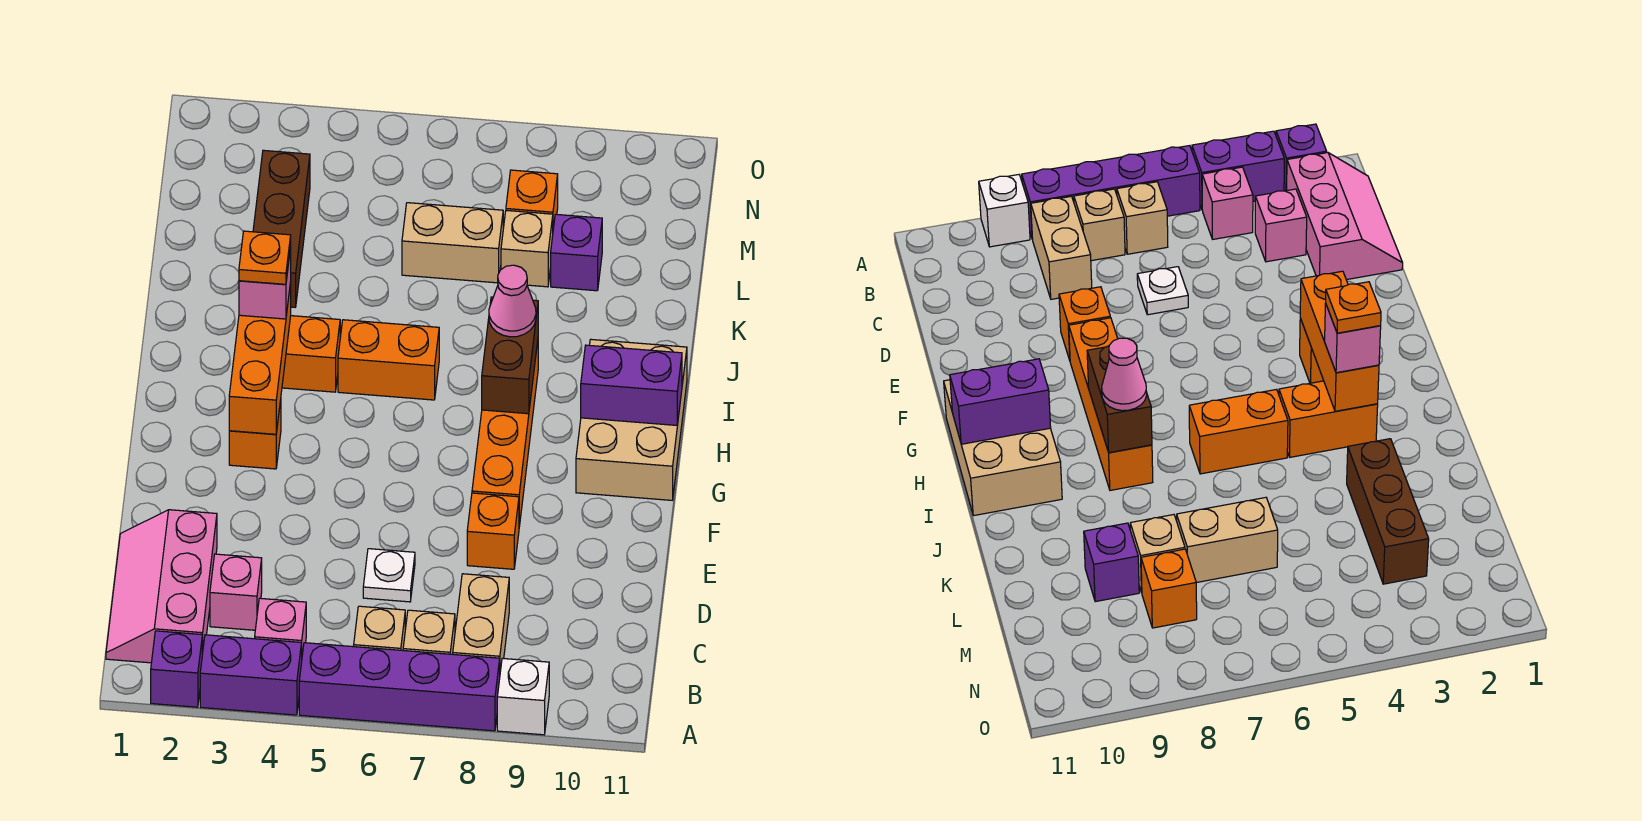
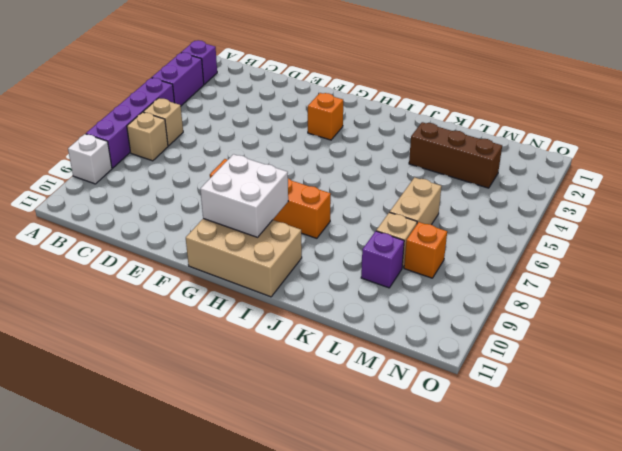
white 2x2 brick [200,154,288,237] -> purple 1x2 brick [581,345,682,425]
none -> pink 2x3 slope [106,510,217,663]
none -> pink 1x1 brick [255,598,306,655]
none -> tan 1x2 brick [453,574,509,671]

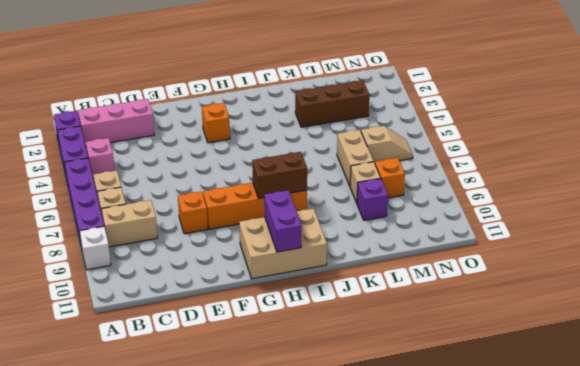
tan 1x2 slope [361,126,413,163] -> none
none -> pink 1x1 brick [210,554,262,630]
none -> white 1x1 plate [363,549,415,602]
none -> orange 1x2 brick [282,316,340,392]

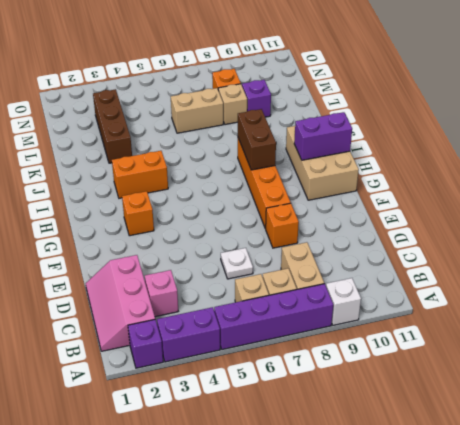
none -> pink 1x1 brick [255,598,306,655]
none -> orange 1x2 brick [338,320,439,400]
none -> orange 1x3 brick [229,282,291,434]

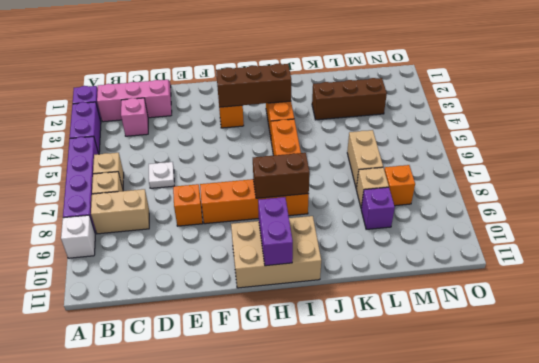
brown 1x3 brick [216,64,291,107] -> orange 1x3 brick [229,282,291,434]
none -> pink 1x1 brick [255,598,306,655]
none -> pink 1x1 brick [239,248,291,319]
none -> pink 1x1 cone [489,265,536,337]

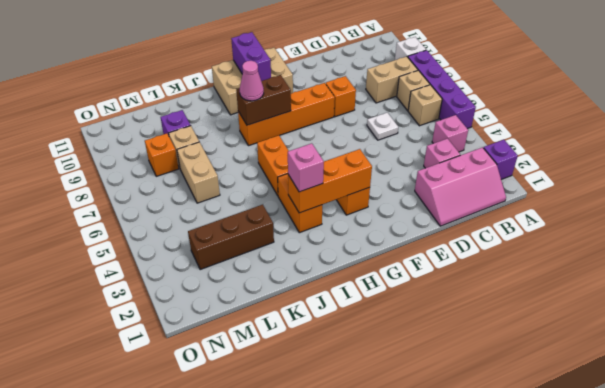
none -> purple 1x2 brick [200,635,302,715]
none -> orange 1x1 plate [239,231,291,284]

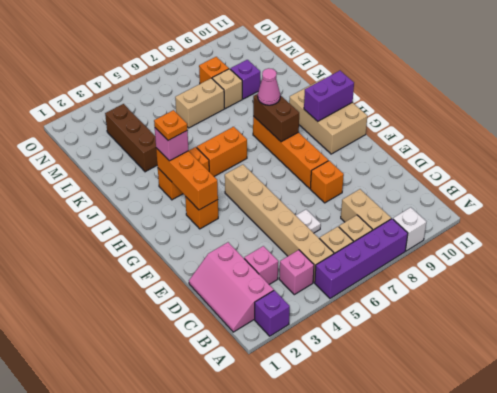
tan 1x6 brick [225,165,334,282] -> none
none -> purple 1x2 brick [200,635,302,715]

